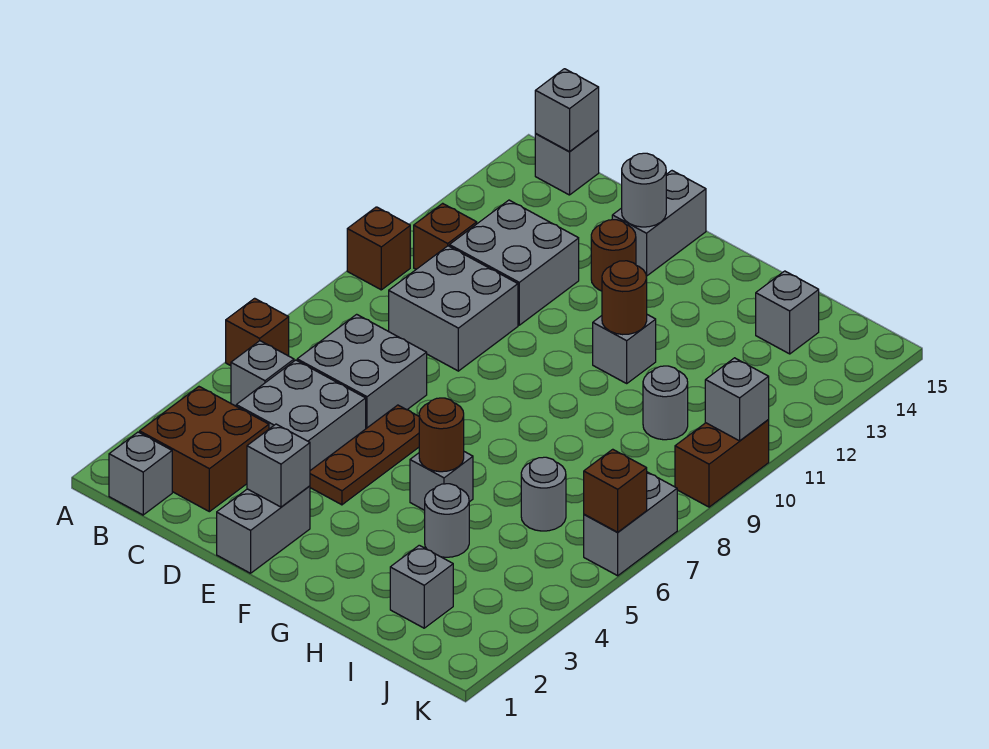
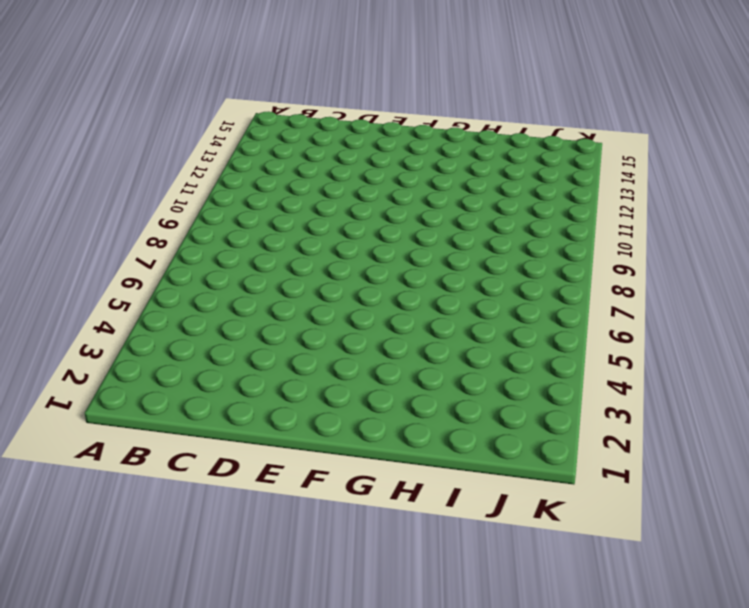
none -> brown 1x1 brick [226,298,289,366]
none -> brown 1x1 brick [347,207,410,290]
none -> grey 1x1 brick [109,432,172,515]
none -> brown 2x2 brick [140,387,269,512]

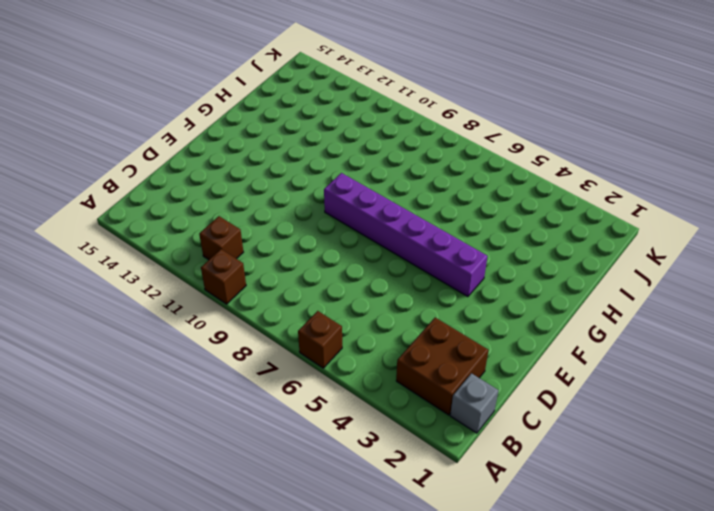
purple 1x6 brick [324,173,487,297] -> none
none -> grey 1x1 brick [231,341,294,406]
none -> grey 1x1 brick [535,131,599,195]
none -> grey 2x2 brick [236,360,366,470]
none -> grey 2x2 brick [297,314,427,428]

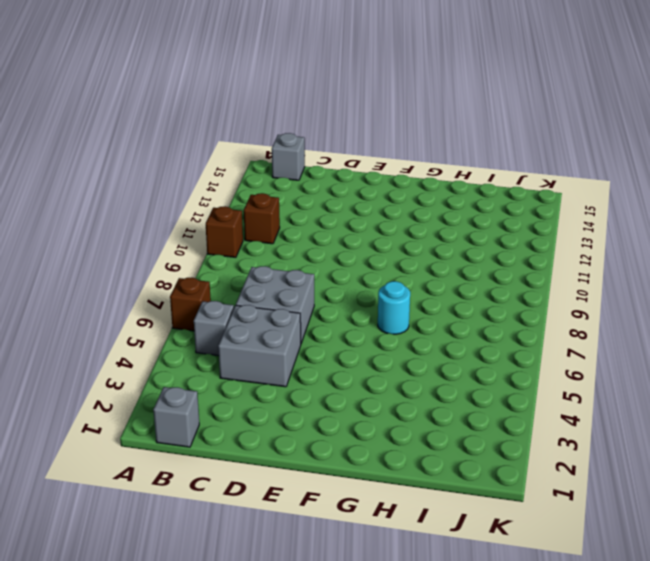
cyan 1x1 round brick [378,281,410,334] -> none
none -> brown 2x2 brick [140,387,269,512]
none -> grey 2x2 brick [389,246,518,371]
none -> grey 2x2 brick [449,200,579,325]
none -> grey 1x2 brick [217,486,310,573]

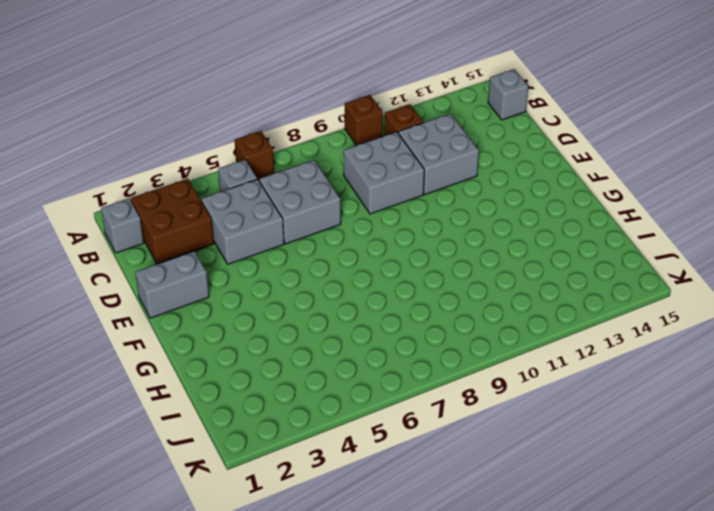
none -> brown 1x3 plate [310,405,419,505]
none -> brown 1x1 round brick [591,220,636,291]
none -> grey 1x2 brick [612,171,706,276]
none -> grey 1x1 brick [410,452,473,510]

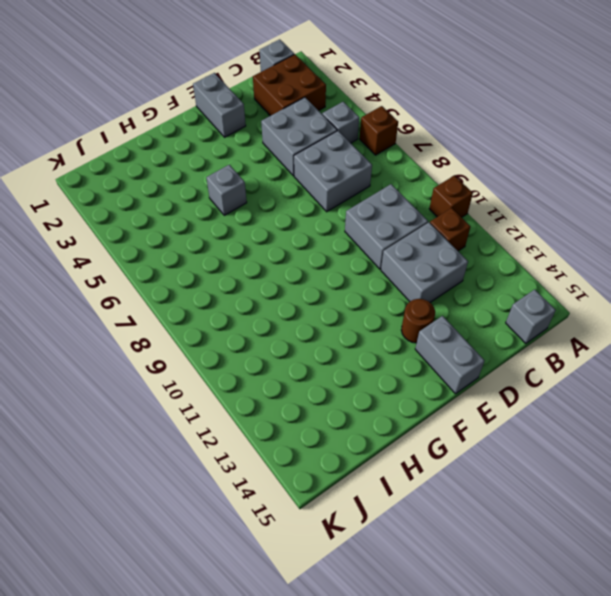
none -> brown 1x3 plate [310,405,419,505]
none -> grey 1x1 brick [593,315,656,383]
none -> grey 1x1 round brick [425,484,469,557]
none -> grey 1x1 brick [390,545,453,628]

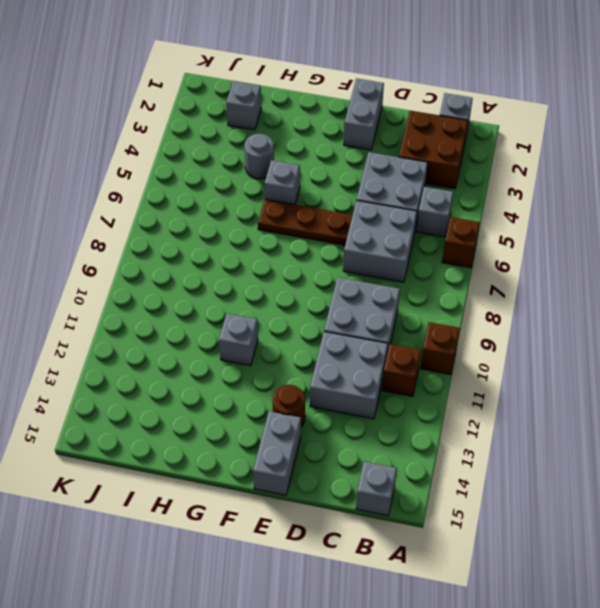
brown 1x3 plate [258,199,353,245] -> brown 1x3 plate turned to [310,405,419,505]
none -> grey 1x1 round brick [521,457,566,531]
none -> grey 1x1 round brick [643,366,688,440]
none -> grey 1x1 brick [756,271,819,354]
none -> grey 1x2 brick [584,472,677,576]

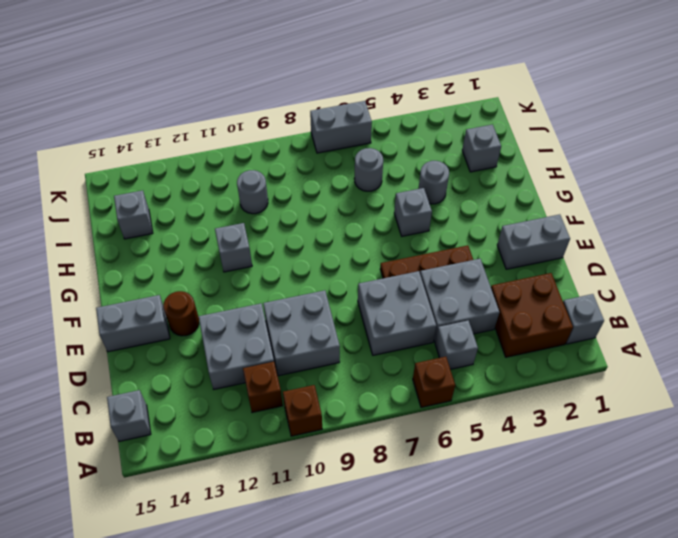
none -> brown 1x2 brick [675,420,769,507]
none -> grey 1x1 brick [535,69,599,152]
none -> grey 1x1 brick [247,424,310,507]
none -> grey 1x1 round brick [622,153,666,227]

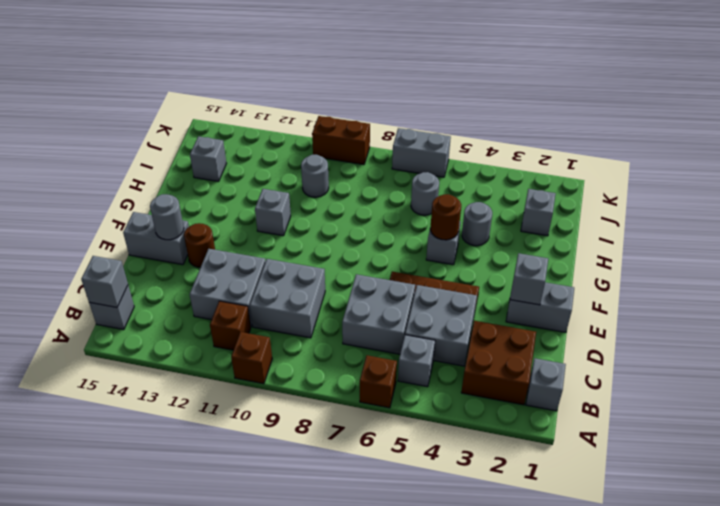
none -> brown 1x1 round brick [602,261,647,335]
none -> brown 1x1 brick [584,449,647,532]
none -> grey 1x1 brick [705,358,769,441]

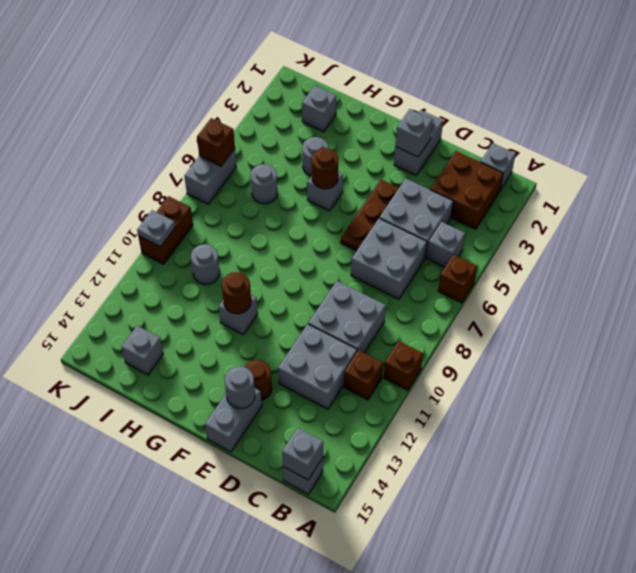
grey 1x1 plate [137,210,175,247] -> grey 1x1 brick [705,358,769,441]

